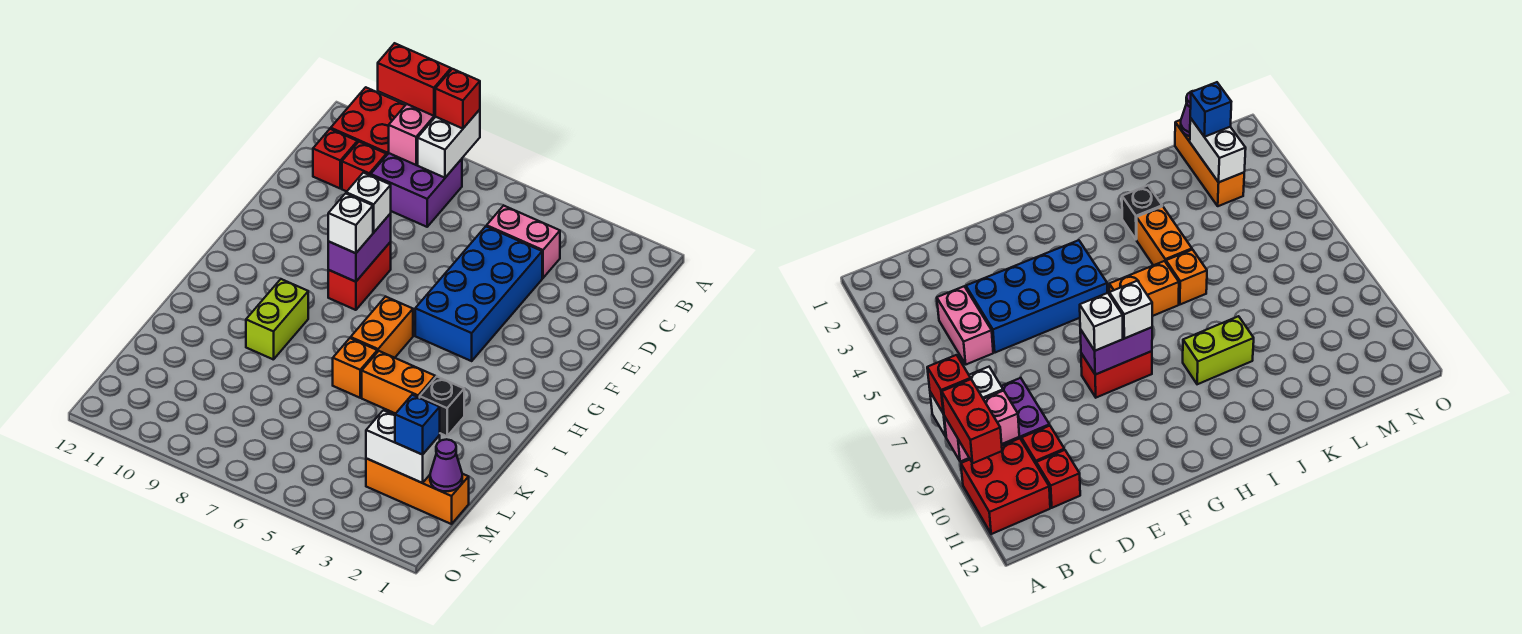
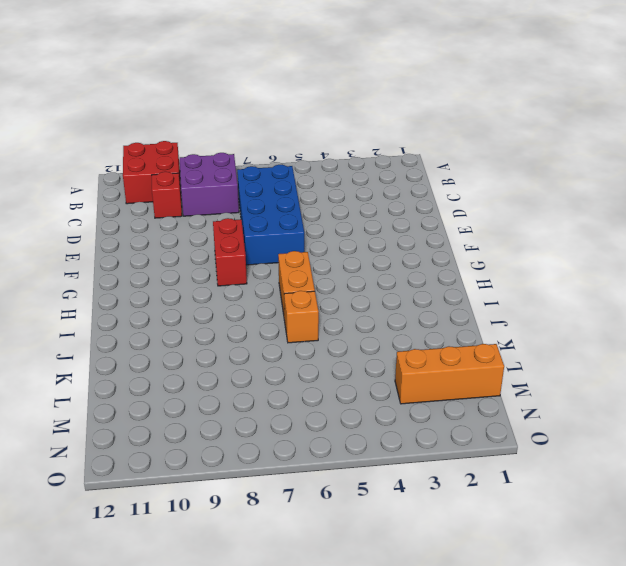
blue 2x4 brick [237,165,304,265] -> blue 2x4 brick moved to [415,226,542,361]
none -> pink 1x2 brick [487,205,560,278]
none -> red 1x1 brick [313,129,357,188]
none -> lime 1x2 brick [246,279,308,360]

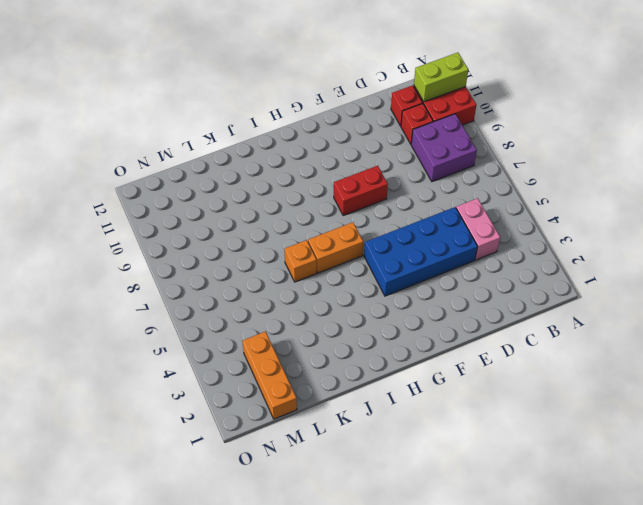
lime 1x2 brick [414,53,468,102] -> lime 1x2 brick moved to [246,279,308,360]
none -> black 1x1 brick [420,376,464,436]
none -> orange 1x2 brick [362,351,435,414]
none -> white 1x2 brick [418,110,480,178]

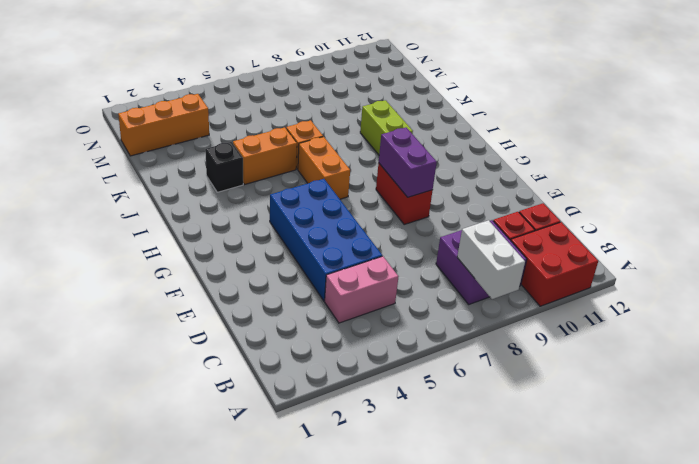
none -> pink 1x2 brick [389,104,435,165]
none -> purple 1x1 cone [430,439,462,491]
none -> white 1x2 brick [366,410,440,483]

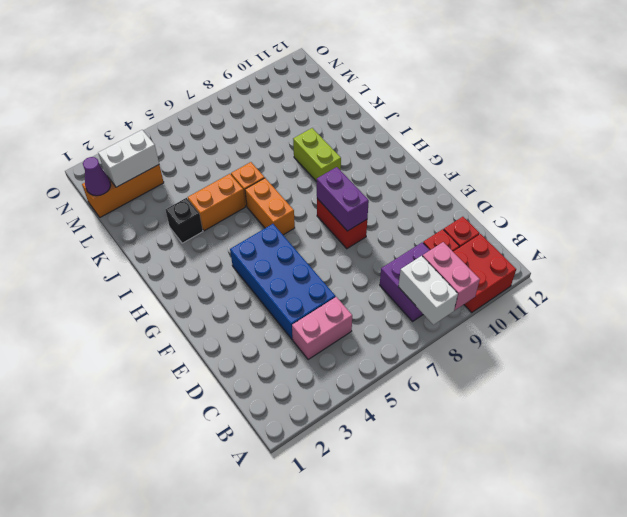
none -> red 1x1 brick [435,69,480,129]
none -> red 1x2 brick [378,43,451,116]
none -> white 1x1 brick [346,173,391,232]

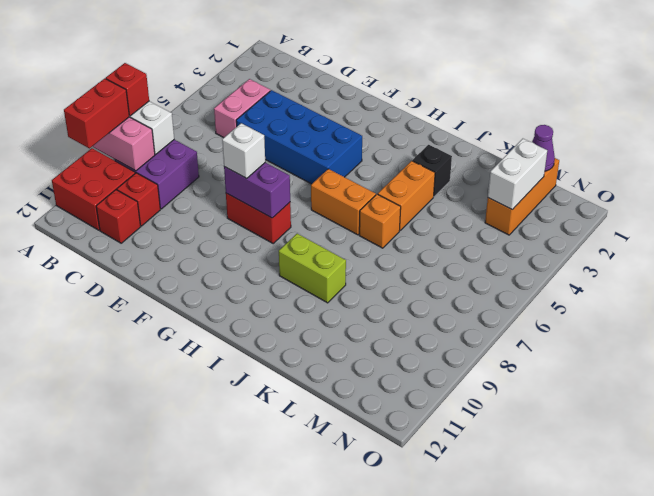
none -> white 1x1 brick [328,193,373,253]
none -> blue 1x1 brick [395,395,440,455]

